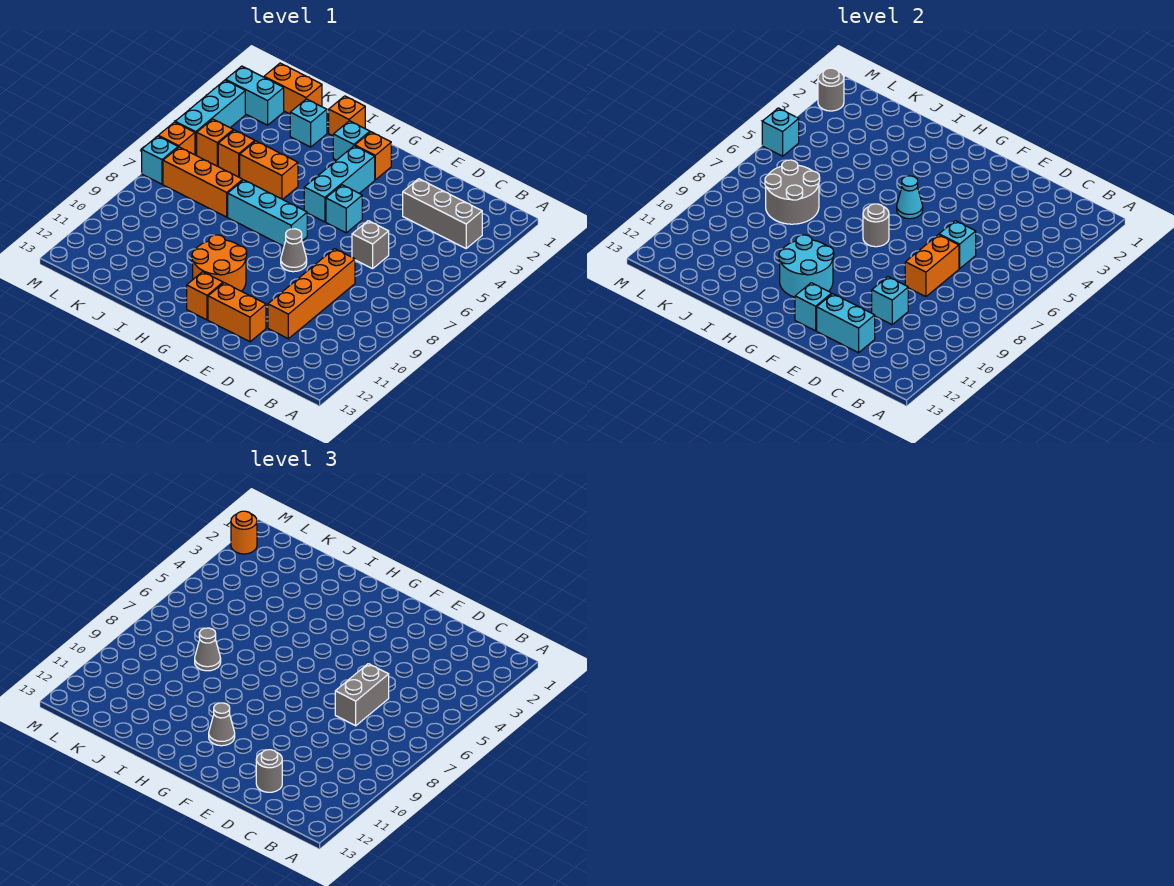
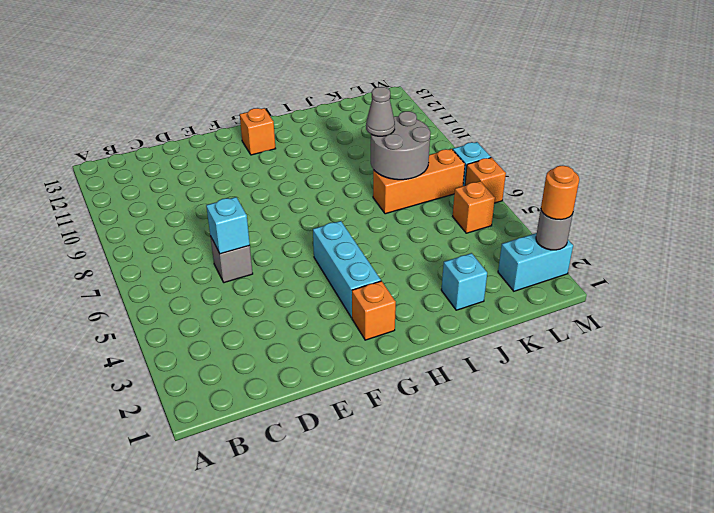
none -> grey 1x3 brick [403,179,482,248]
none -> orange 1x4 brick [268,249,355,339]
none -> orange 1x2 brick [208,283,266,342]
none -> cyan 1x1 brick [326,185,362,233]

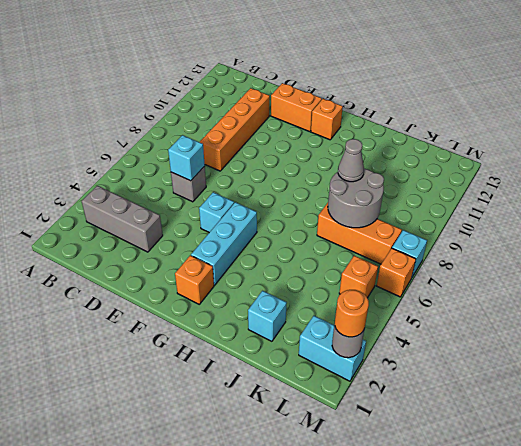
none -> grey 1x1 cone [281,229,307,272]
none -> cyan 1x3 brick [228,180,307,246]
none -> orange 2x2 round brick [192,235,247,291]
none -> cyan 1x1 brick [333,121,370,160]

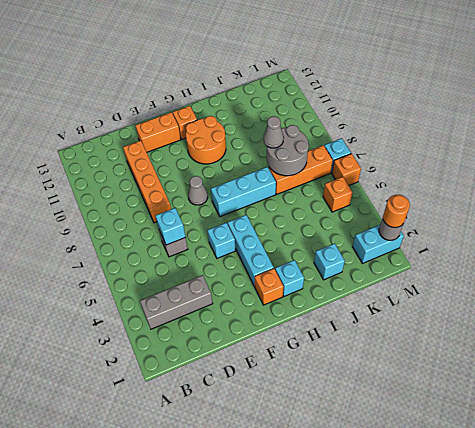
none -> orange 1x1 brick [329,96,365,136]
none -> orange 1x2 brick [240,141,298,199]
none -> orange 1x2 brick [264,63,322,114]
none -> orange 1x1 brick [218,130,255,177]

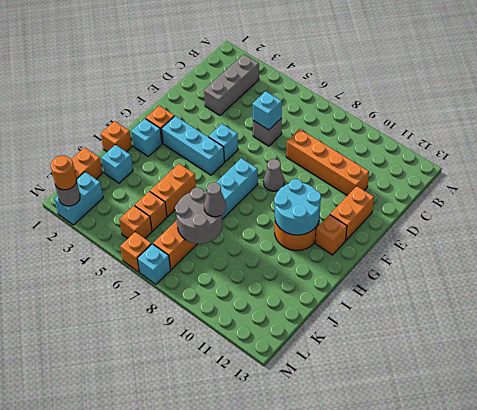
none -> cyan 1x3 brick [175,80,245,156]
none -> orange 1x2 brick [905,235,959,297]
none -> cyan 1x1 brick [872,277,908,324]
none -> cyan 1x2 brick [817,294,875,353]

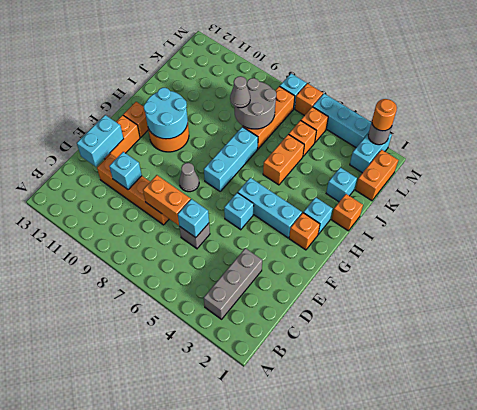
none -> cyan 1x1 brick [795,283,832,331]
none -> cyan 1x1 cone [897,176,923,219]
none -> grey 1x1 round brick [863,204,889,247]
none -> cyan 1x1 brick [762,108,799,156]

